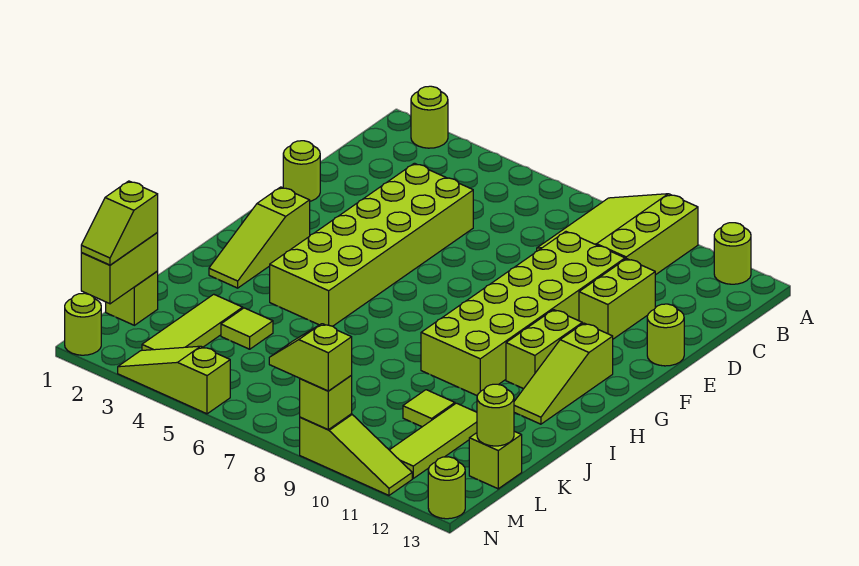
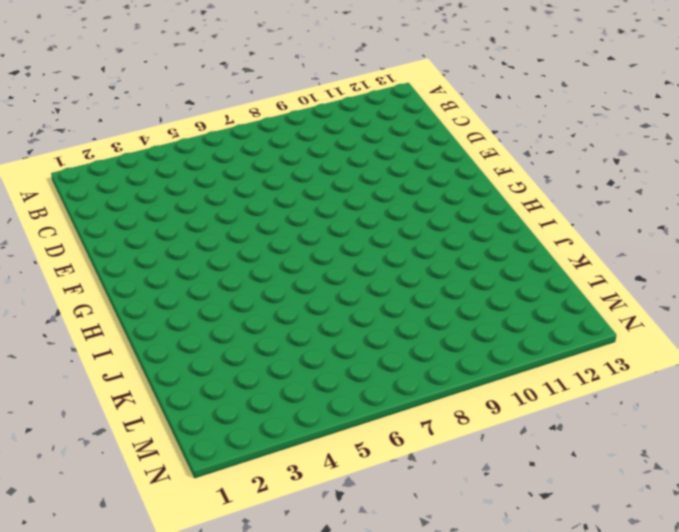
none -> lime 1x1 round brick [411,86,448,148]
none -> lime 3x3 slope [537,194,698,275]
none -> lime 1x1 round brick [714,223,751,284]

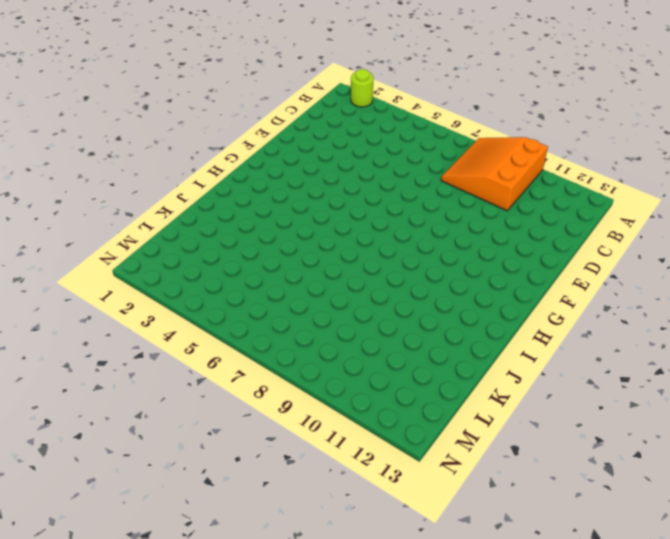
orange 3x3 slope [441,137,548,211] -> lime 3x3 slope [537,194,698,275]
none -> lime 1x1 round brick [714,223,751,284]
none -> lime 2x6 brick [270,163,473,326]
none -> lime 2x6 brick [421,232,625,396]

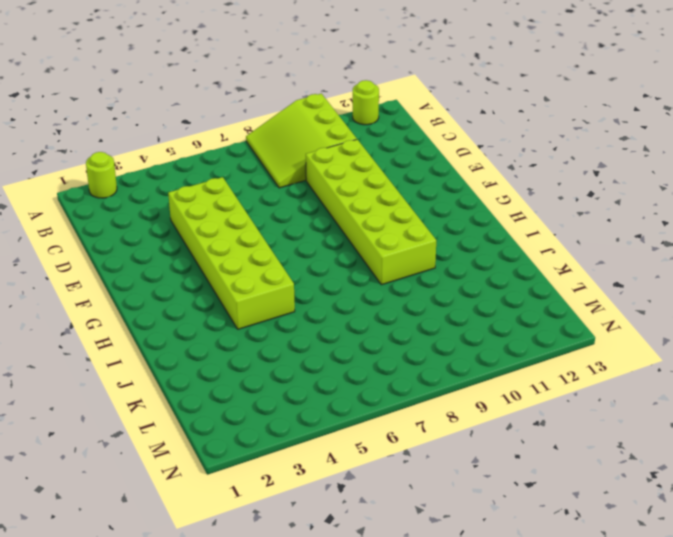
none -> lime 1x2 brick [579,259,655,339]
none -> lime 1x1 round brick [283,141,320,201]
none -> lime 1x1 round brick [647,304,684,366]

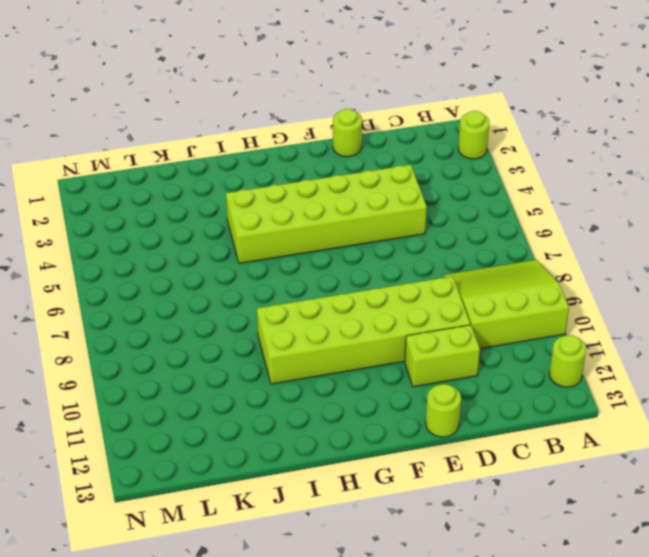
none -> lime 1x3 slope [209,187,310,288]
none -> lime 1x2 brick [506,310,582,389]
none -> lime 1x3 slope [514,323,613,424]

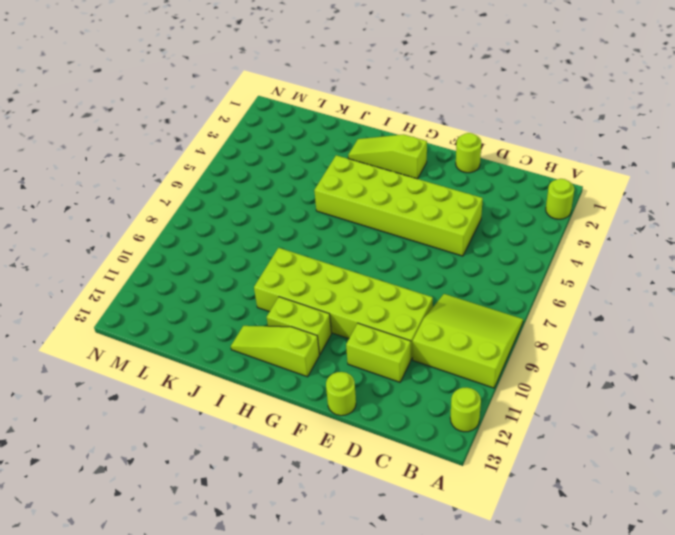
none -> lime 1x3 tile [142,294,243,350]
none -> lime 1x1 tile [221,308,273,349]
none -> lime 1x1 tile [403,390,455,427]

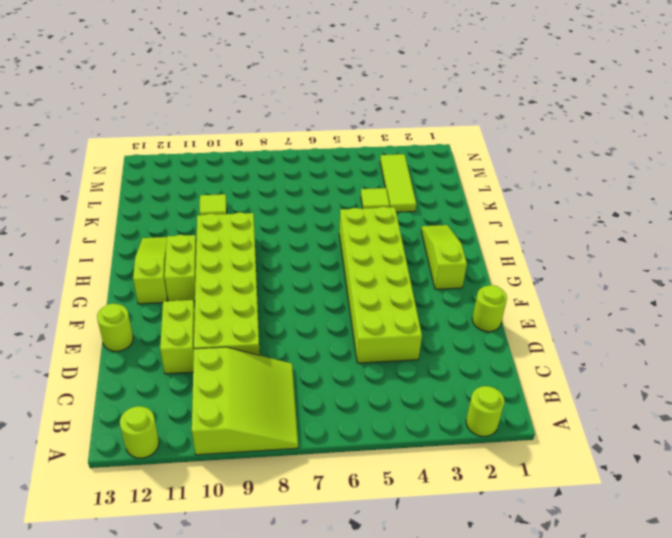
none -> lime 1x3 tile [390,403,477,478]
none -> lime 1x1 brick [106,271,158,325]
none -> lime 1x1 brick [469,431,522,489]

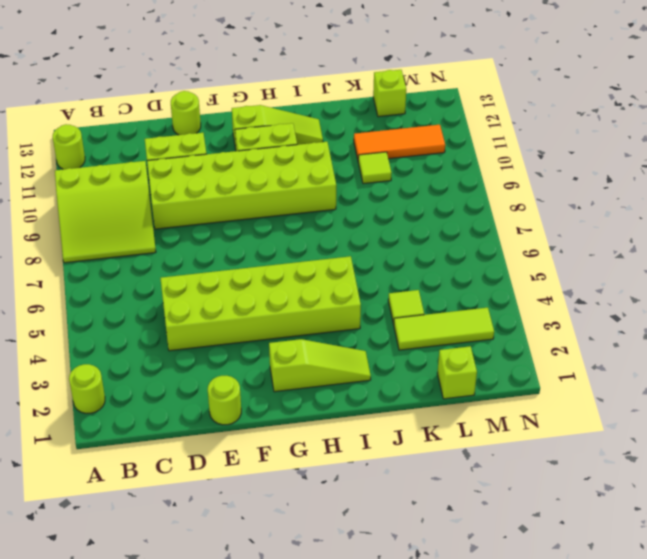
orange 1x3 tile [354,125,445,159] -> lime 1x3 tile [390,403,477,478]
none -> lime 1x1 round brick [65,293,101,355]
none -> lime 1x3 slope [118,346,230,414]
none -> lime 1x3 slope [300,414,412,495]

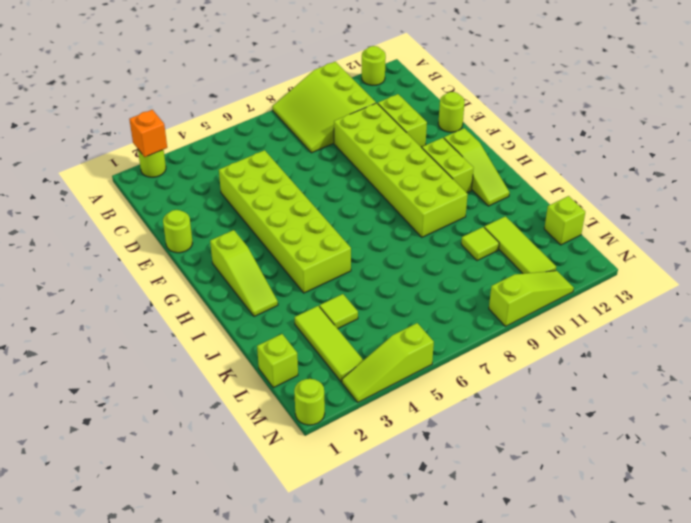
orange 1x1 brick [129,110,167,157] -> none
none -> lime 1x1 round brick [428,457,465,519]
none -> lime 1x2 brick [81,233,158,304]
none -> lime 1x1 round brick [477,384,514,446]

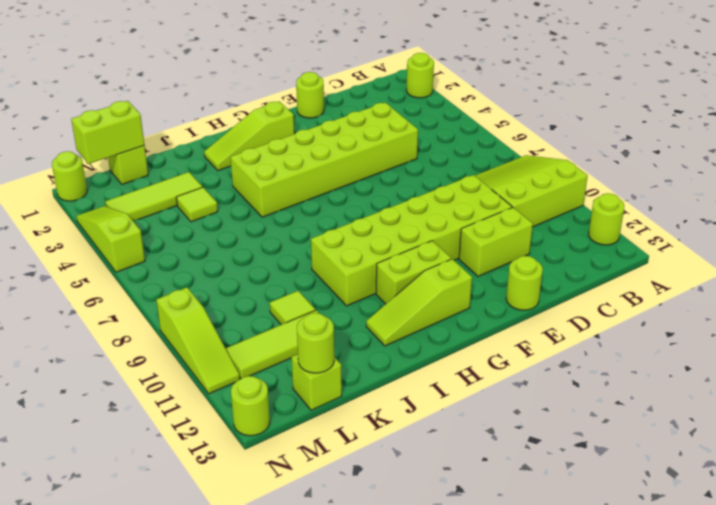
none -> lime 1x1 brick [300,376,352,430]
none -> lime 1x2 slope [81,181,158,265]
none -> lime 1x2 slope [269,324,352,391]

